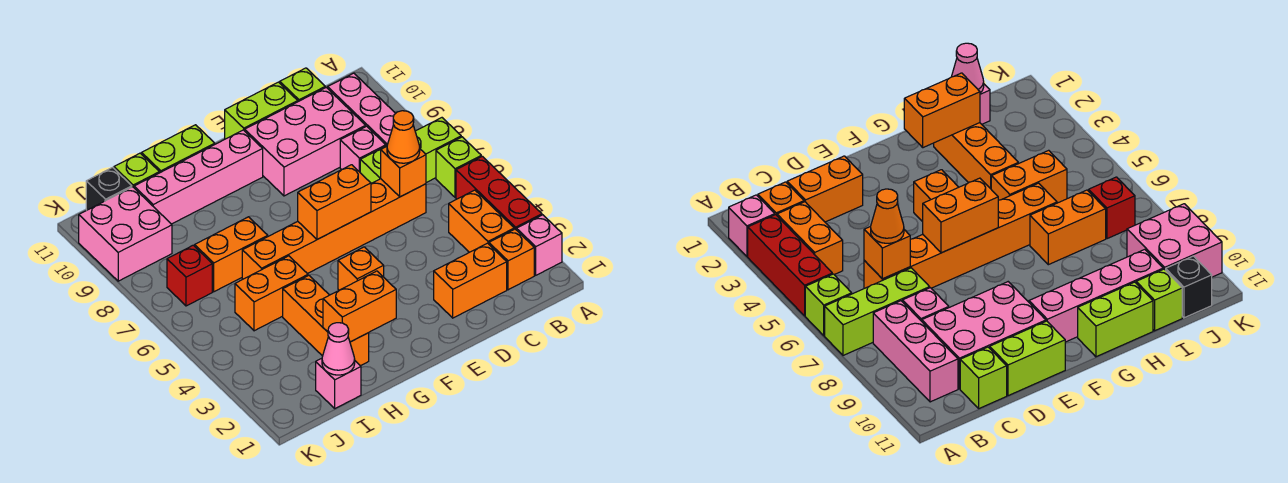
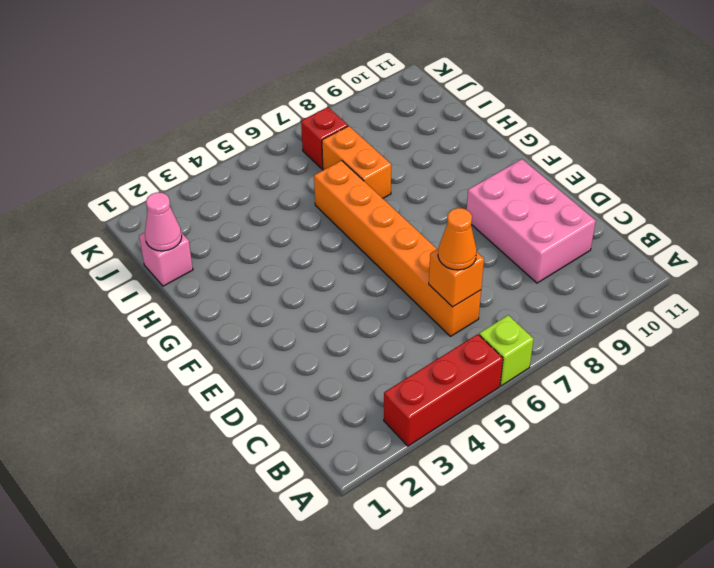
none -> pink 1x1 brick [517,215,562,275]
none -> lime 1x3 brick [360,118,461,183]
none -> orange 1x1 brick [489,229,534,290]

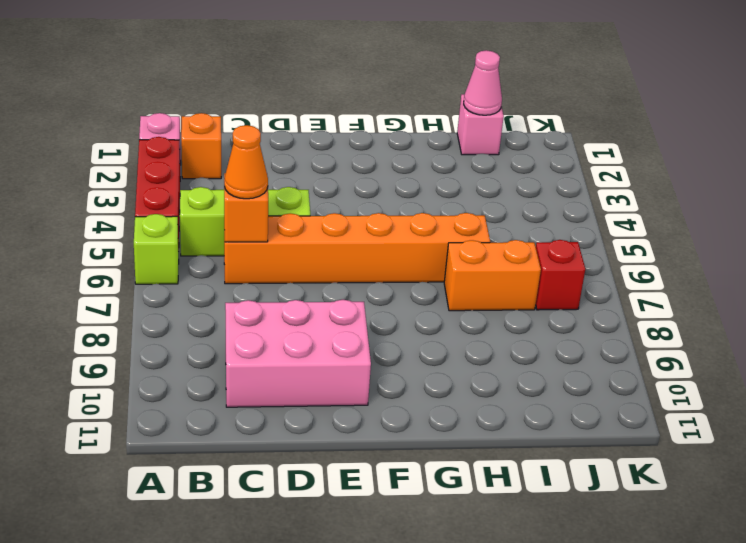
lime 1x3 brick [180,187,310,256] -> lime 1x3 brick moved to [360,118,461,183]
none -> orange 1x2 brick [449,190,514,252]
none -> pink 1x3 brick [328,73,396,146]
none -> orange 1x2 brick [434,243,507,318]

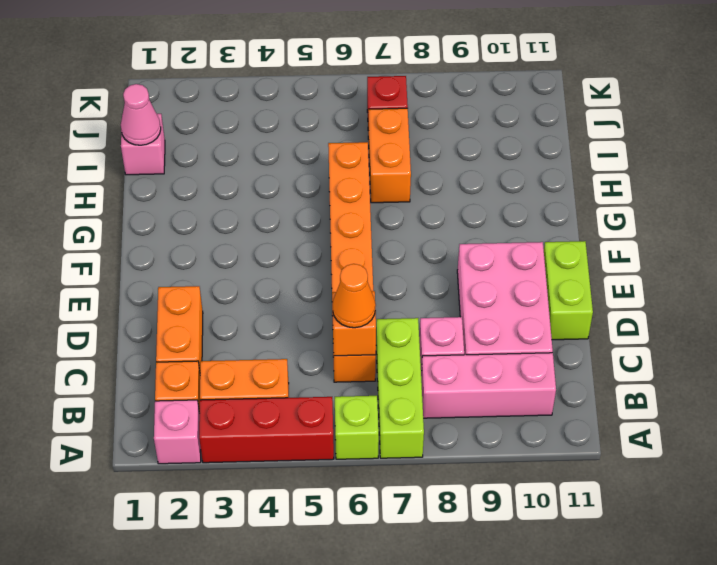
none -> lime 1x1 brick [280,68,326,102]
none -> orange 1x1 brick [338,247,384,290]
none -> pink 1x4 brick [134,130,263,224]

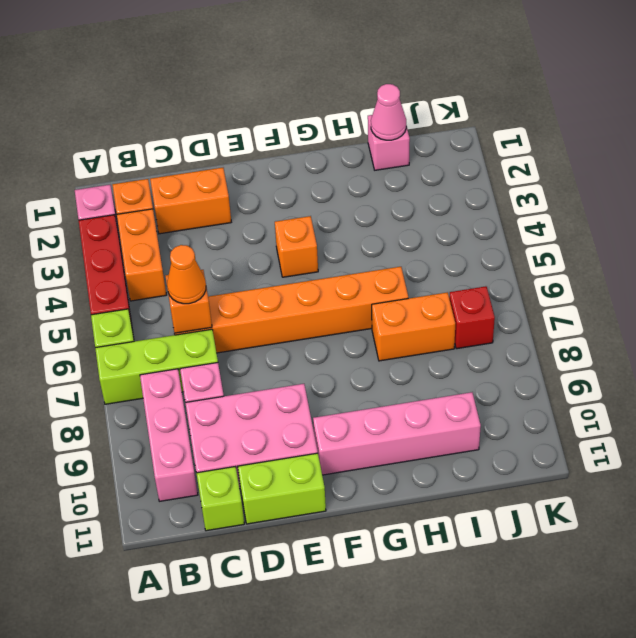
none -> lime 1x2 brick [142,125,215,173]
none -> orange 1x3 brick [283,275,369,366]
none -> orange 1x2 brick [235,256,308,331]

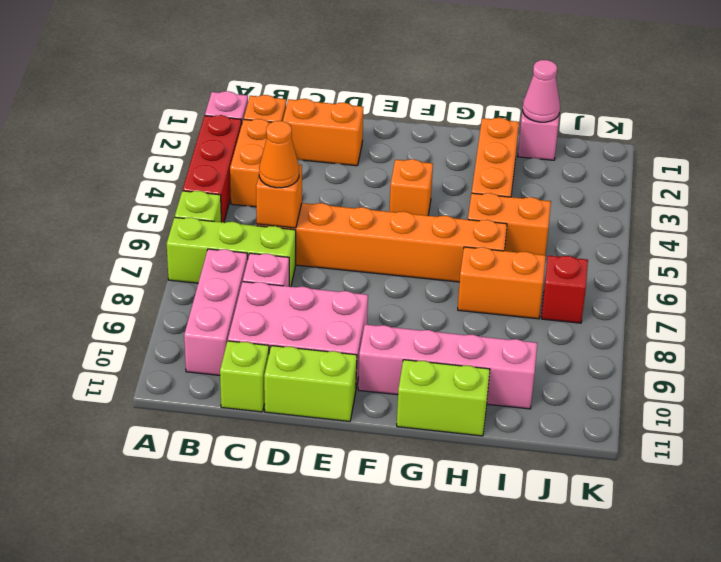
none -> lime 1x1 brick [114,153,159,187]
none -> pink 2x2 brick [79,187,172,281]
none -> black 1x1 brick [86,168,132,210]

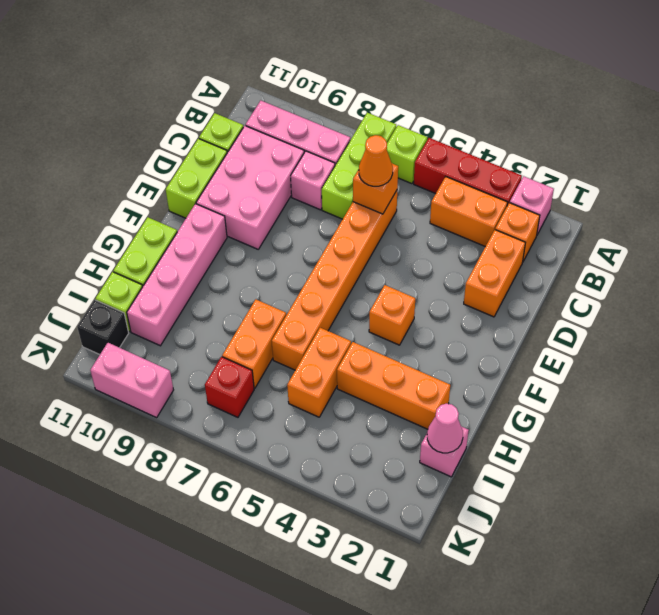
pink 1x2 brick [90,343,173,418] -> pink 2x2 brick [79,187,172,281]
none -> orange 1x2 brick [298,165,371,239]
none -> orange 1x2 brick [323,271,396,342]

